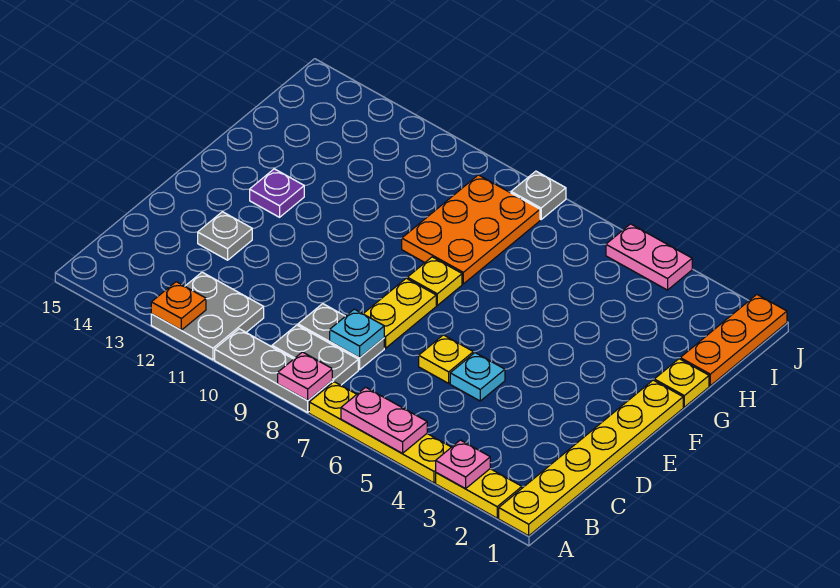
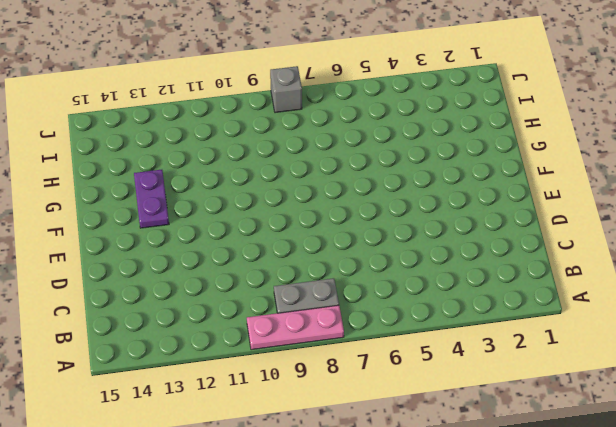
pink 1x3 plate [247,305,344,350] -> grey 1x3 plate [215,329,332,412]
purple 1x2 plate [134,170,169,228] -> purple 1x1 plate [250,169,304,217]
grey 1x1 brick [270,66,302,113] -> grey 1x1 plate [511,171,566,219]
none -> yellow 1x6 plate [499,380,683,536]
none -> yellow 1x2 plate [436,469,522,518]
none -> yellow 1x4 plate [309,382,451,483]

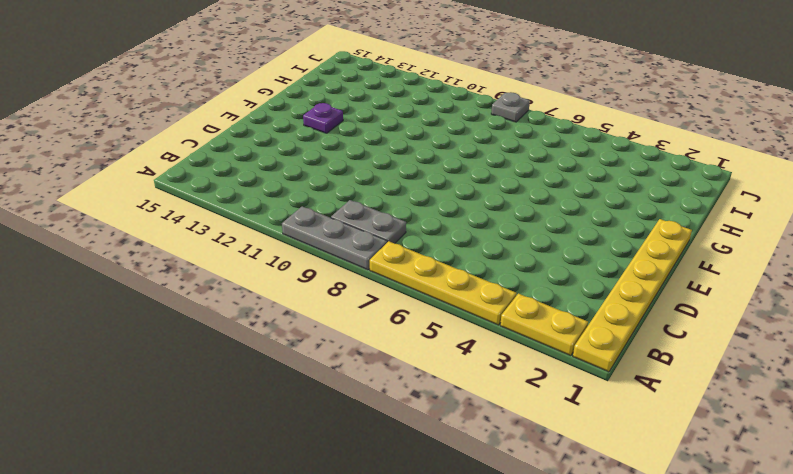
none -> grey 2x2 plate [151,272,264,360]
none -> grey 1x2 plate [298,304,384,370]
none -> cyan 1x1 plate [450,353,505,401]

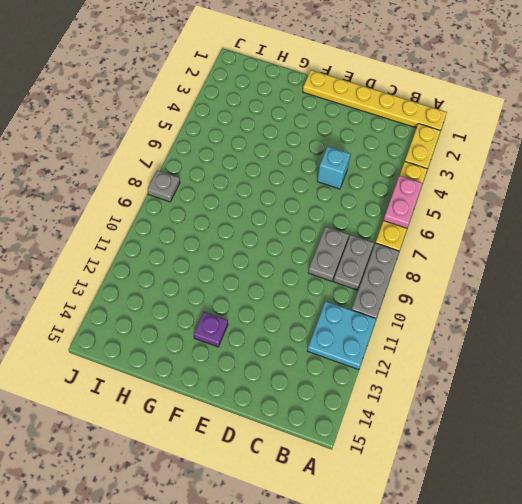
cyan 2x2 plate [308,301,376,370] -> grey 2x2 plate [151,272,264,360]
cyan 1x1 brick [317,147,350,189] -> cyan 1x1 plate [450,353,505,401]
none -> yellow 1x1 plate [419,335,473,383]
none -> yellow 1x2 plate [363,278,436,348]
none -> grey 1x1 plate [198,212,252,260]

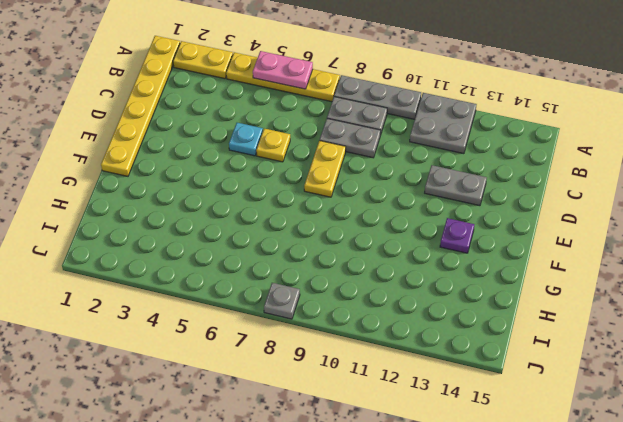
grey 1x2 plate [425,165,487,206] -> grey 1x1 plate [198,212,252,260]
none -> yellow 1x1 plate [407,257,462,305]
none -> yellow 1x1 plate [654,359,709,407]
none -> orange 2x3 plate [402,175,540,284]

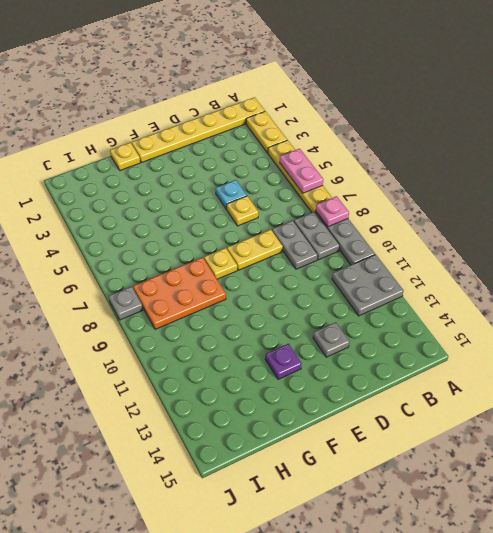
none -> orange 1x3 plate [680,295,787,386]
none -> pink 1x2 plate [606,224,692,290]
none -> pink 1x1 plate [436,440,490,489]

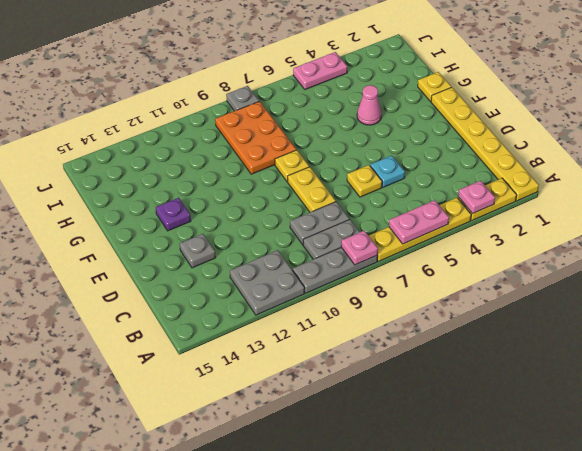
pink 1x1 cone [357,85,382,125] -> none
none -> orange 1x3 plate [680,295,787,386]
none -> orange 1x1 plate [151,282,206,330]
none -> cyan 1x1 plate [330,309,384,358]

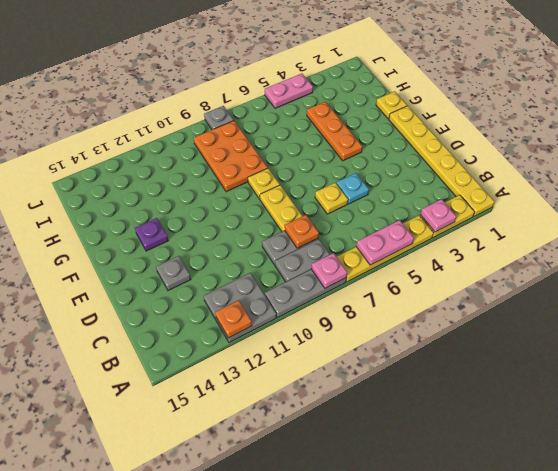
orange 1x1 plate [285,215,319,248] -> cyan 1x1 plate [330,309,384,358]
orange 1x3 plate [307,102,362,161] -> orange 1x3 plate moved to [680,295,787,386]

